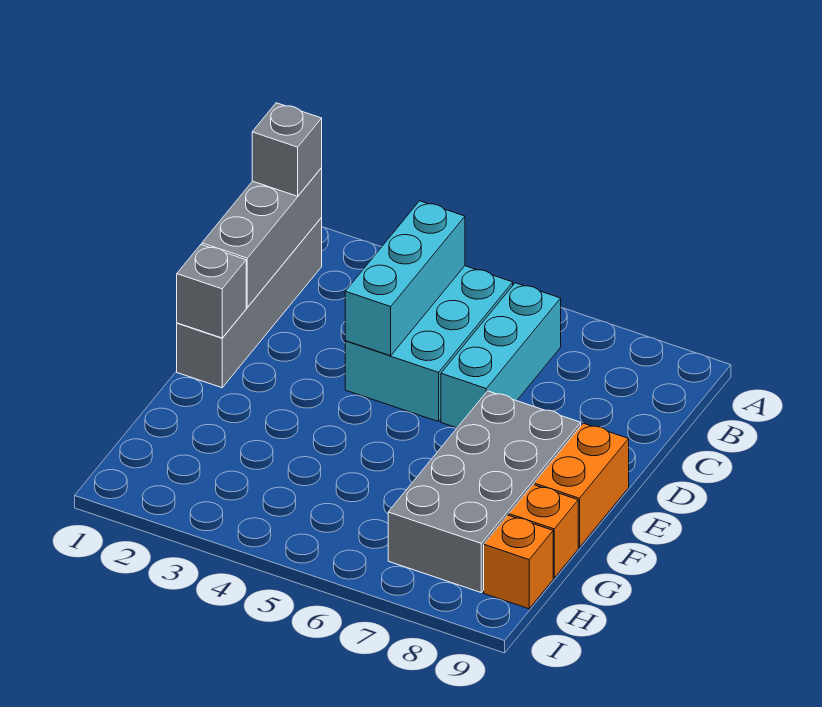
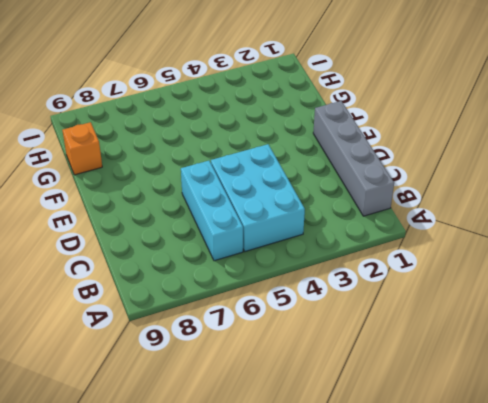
none -> grey 2x4 brick [388,391,581,592]
none -> orange 1x2 brick [534,423,629,547]

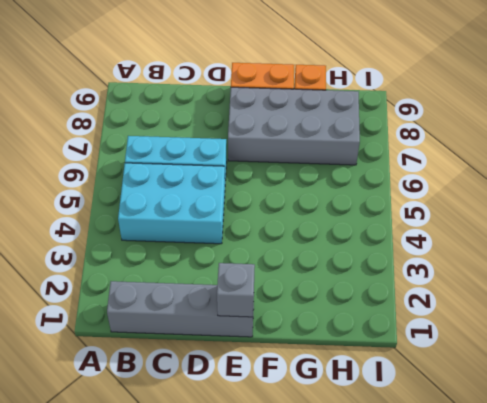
none -> orange 1x1 brick [484,515,553,609]
none -> grey 1x3 brick [202,168,322,307]

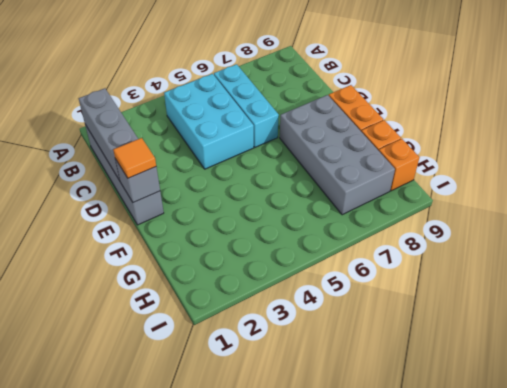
orange 1x1 tile [113,138,156,178] -> none
none -> cyan 1x3 brick [345,201,465,356]
none -> grey 1x1 brick [252,103,322,196]

